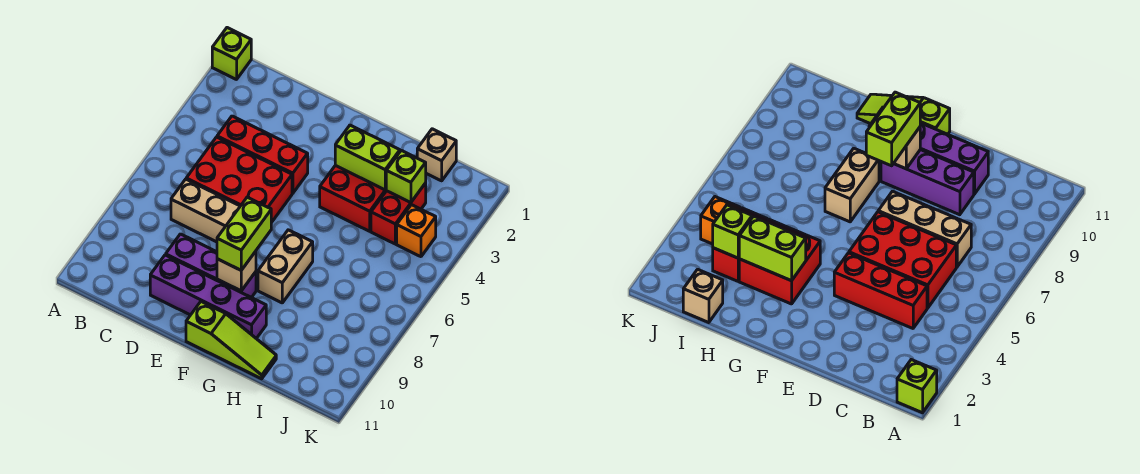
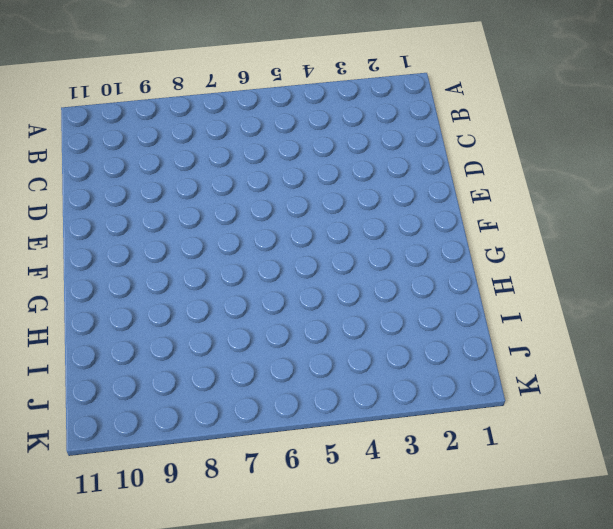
none -> lime 1x1 brick [212,28,251,80]
none -> red 1x3 brick [217,116,308,193]
none -> red 2x3 brick [186,137,292,223]

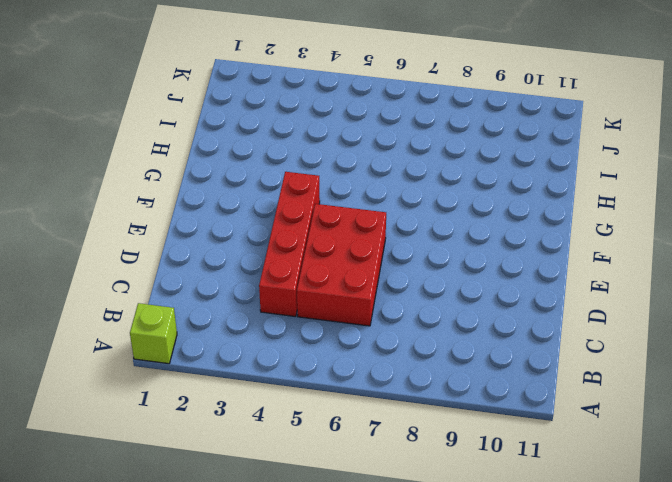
red 1x4 brick [259,172,320,317] -> red 1x3 brick [217,116,308,193]
none -> tan 1x3 brick [171,179,240,242]
none -> purple 1x3 brick [166,234,256,298]
none -> purple 1x4 brick [150,255,266,339]

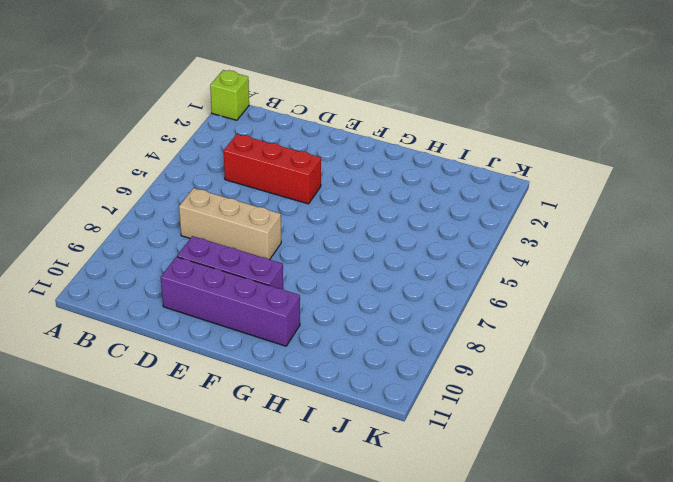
none -> red 2x3 brick [186,137,292,223]
none -> lime 1x3 slope [186,302,276,379]
none -> red 2x2 brick [320,165,386,231]

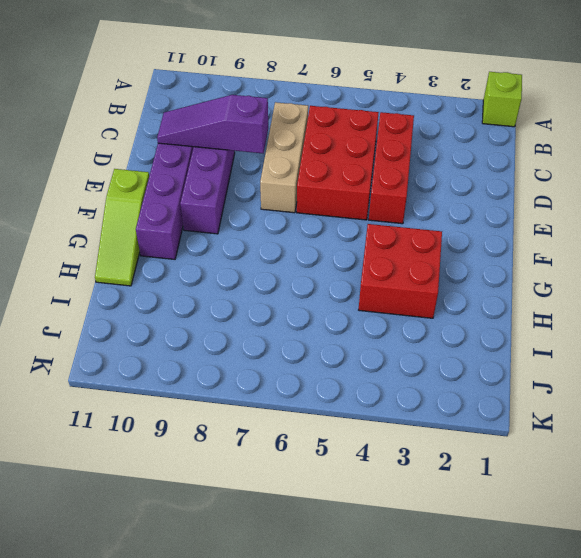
purple 1x3 slope [157,95,268,153] -> none
none -> tan 1x2 brick [258,230,313,303]
none -> tan 1x1 brick [417,129,456,181]
none -> red 1x2 brick [371,183,426,244]

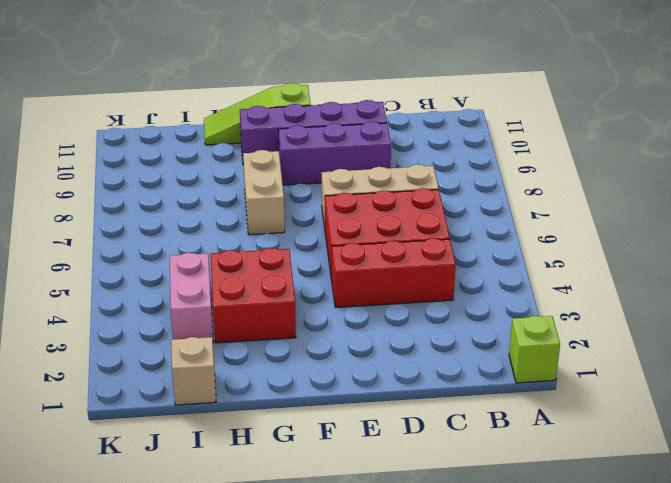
pink 1x2 brick [170,253,213,340] -> red 1x2 brick [371,183,426,244]
none -> orange 1x1 brick [397,205,436,257]
none -> tan 1x1 brick [217,251,256,291]
none -> lime 1x2 brick [335,125,400,190]

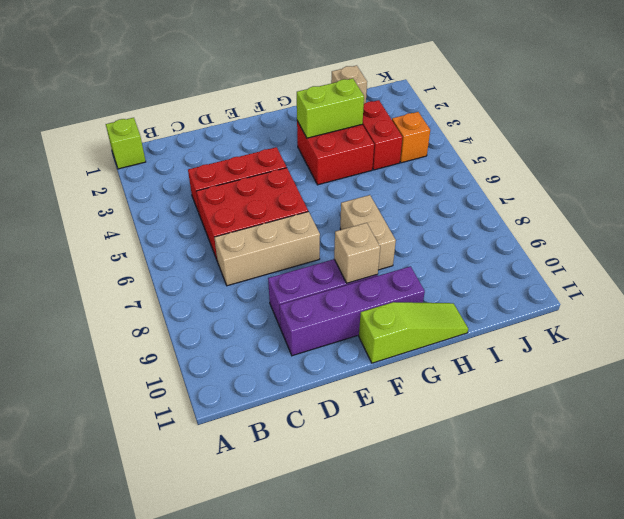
none -> lime 1x1 brick [386,150,426,203]
none -> lime 1x2 brick [217,197,271,270]

